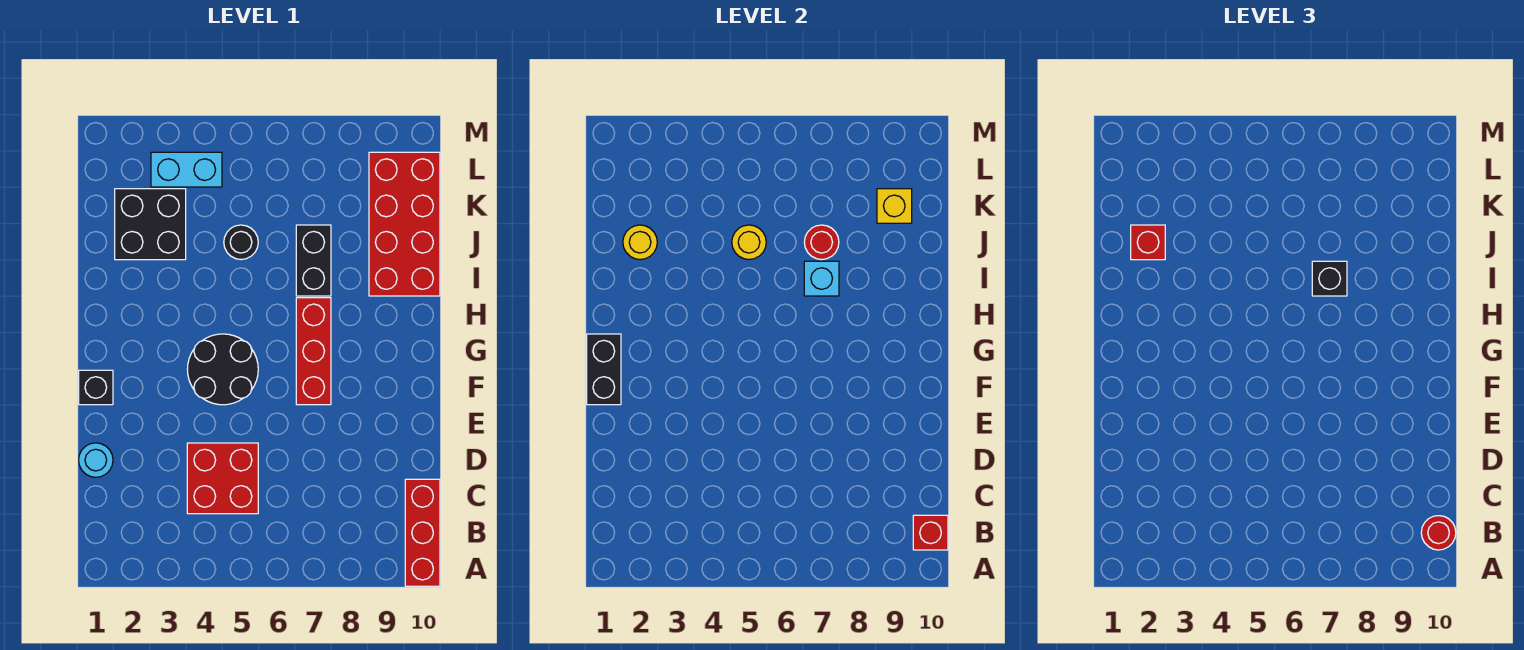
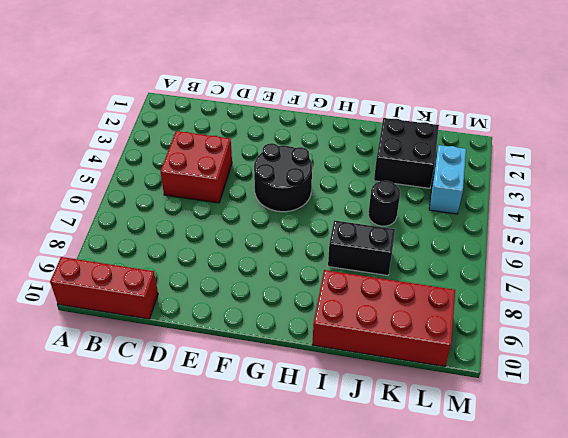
none -> cyan 1x1 round brick [79,443,113,477]
none -> black 1x1 brick [79,370,113,405]
none -> red 1x3 brick [296,298,331,405]

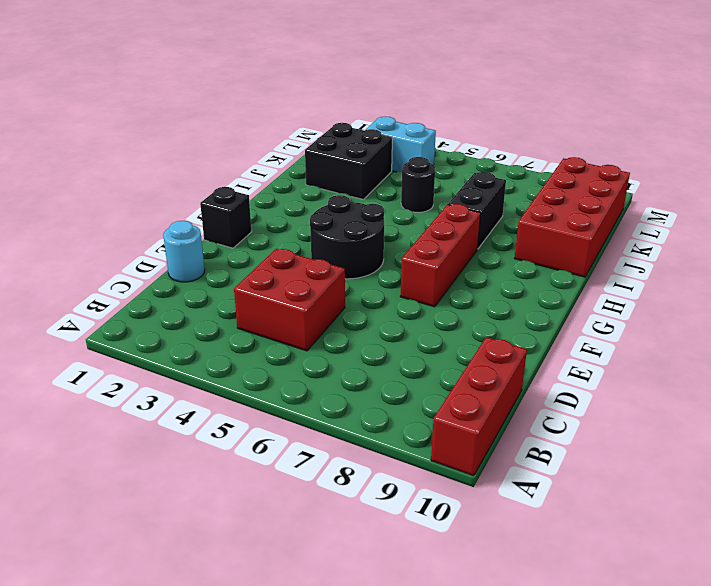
none -> red 1x1 brick [913,515,948,550]
none -> black 1x2 brick [587,334,621,405]
none -> cyan 1x1 brick [804,261,839,296]

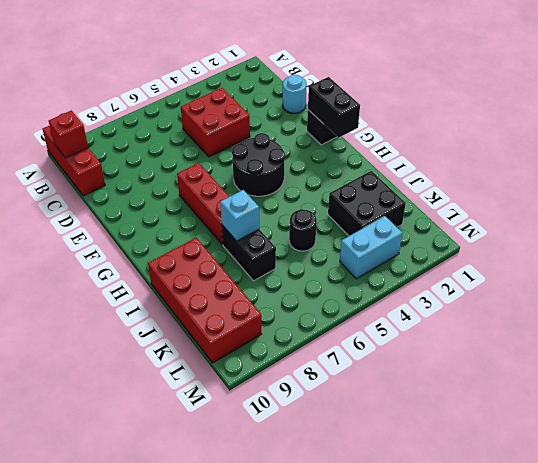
none -> yellow 1x1 round brick [623,225,657,260]
none -> yellow 1x1 round brick [732,225,766,260]
none -> red 1x1 round brick [804,225,839,260]

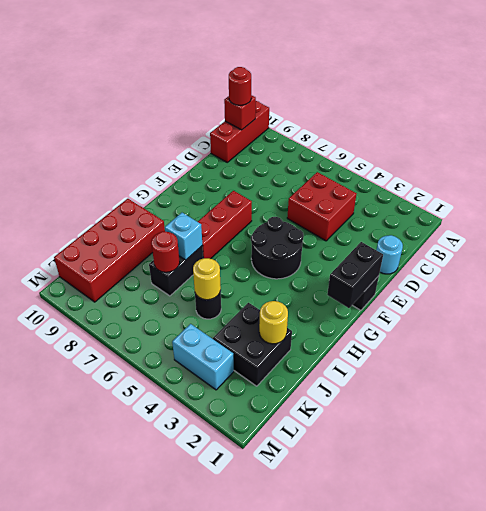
none -> yellow 1x1 brick [877,189,912,223]
none -> black 1x1 brick [1312,261,1347,296]
none -> red 1x1 brick [1131,225,1165,260]

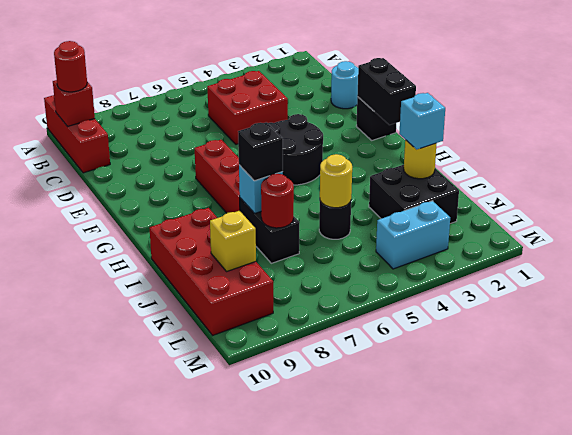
cyan 1x1 brick [399,93,445,149] -> red 1x1 brick [1131,225,1165,260]

